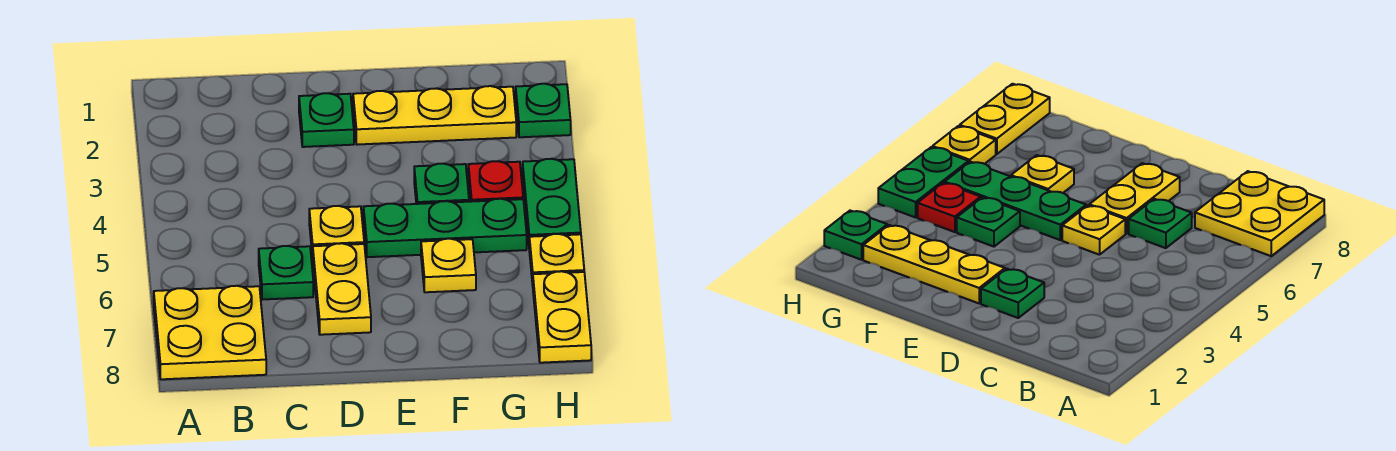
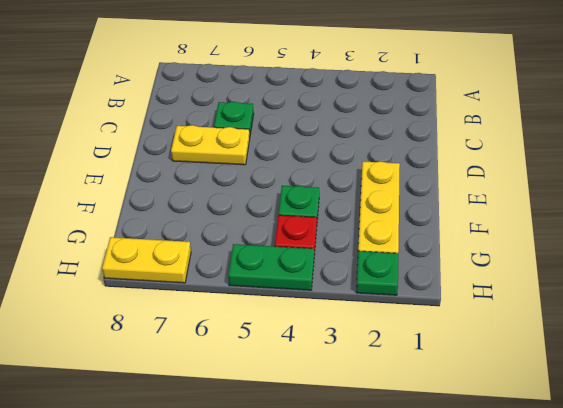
none -> yellow 2x2 plate [154,286,266,379]
none -> green 1x1 plate [299,93,354,147]
none -> yellow 1x1 plate [309,206,364,258]

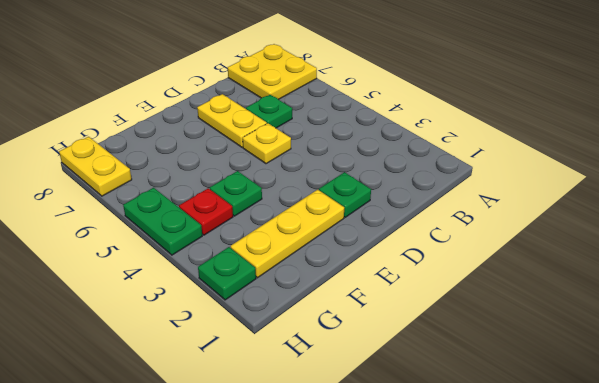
none -> green 1x3 plate [363,199,527,257]
none -> yellow 1x1 plate [421,239,476,292]
none -> yellow 1x1 plate [529,234,584,285]

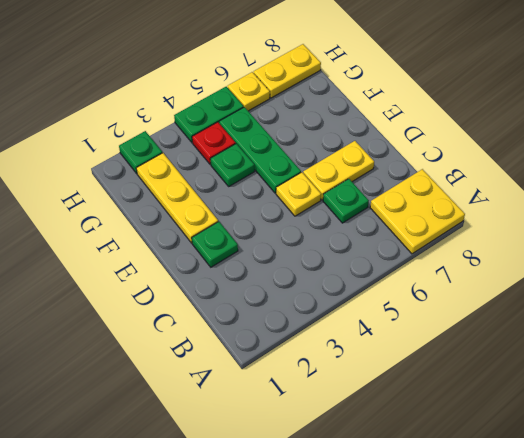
none -> yellow 1x1 plate [421,239,476,292]

